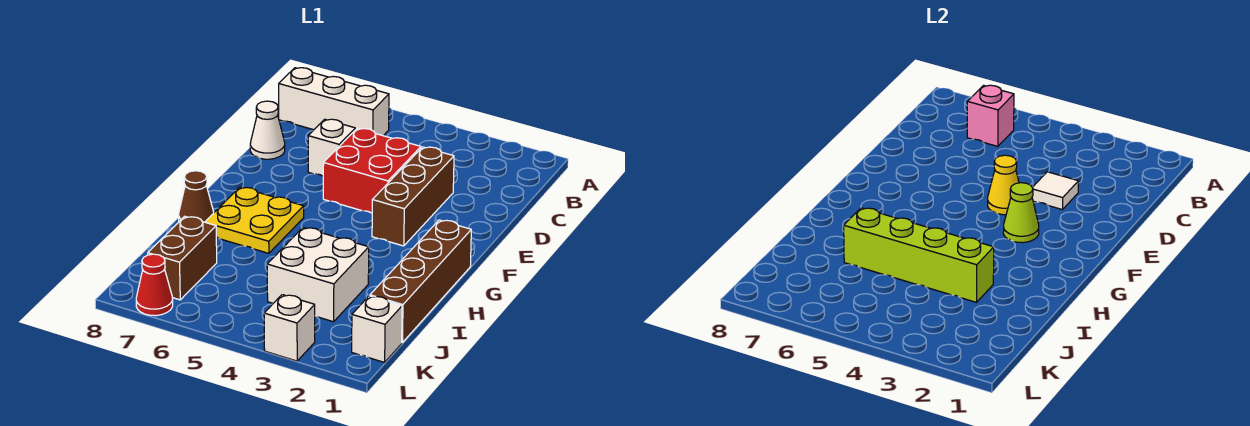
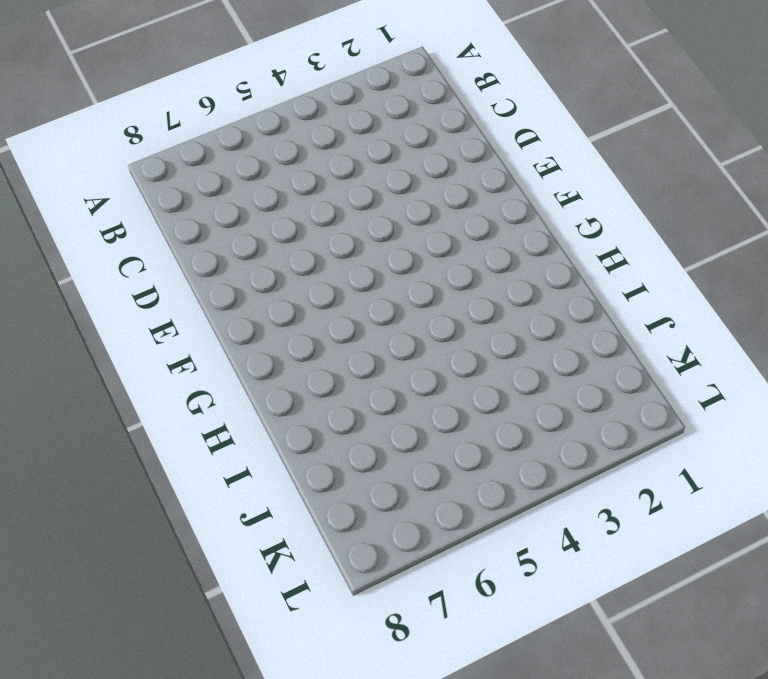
none -> white 1x3 brick [279,68,389,136]
none -> brown 1x3 brick [372,147,454,246]
none -> red 2x2 brick [323,129,421,213]

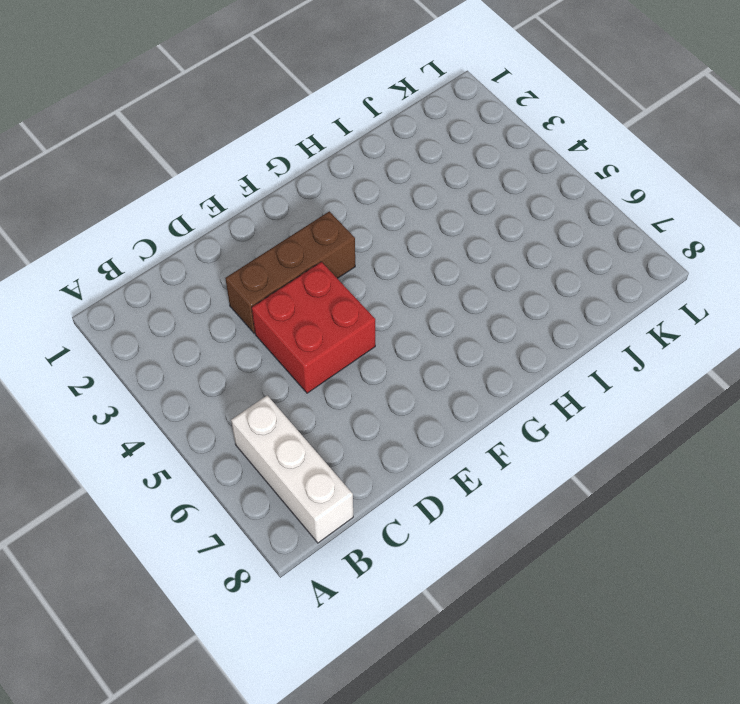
none -> white 1x1 brick [308,119,355,176]
none -> white 1x1 cone [250,101,285,159]
none -> brown 1x4 brick [370,220,471,342]

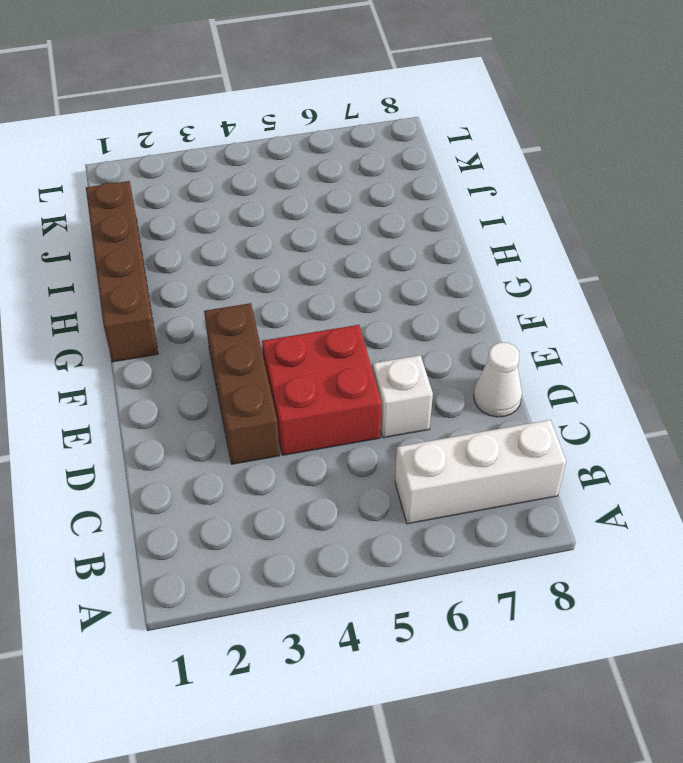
none -> yellow 2x2 plate [205,187,304,253]
none -> brown 1x1 cone [179,171,214,222]
none -> white 2x2 brick [267,228,369,322]

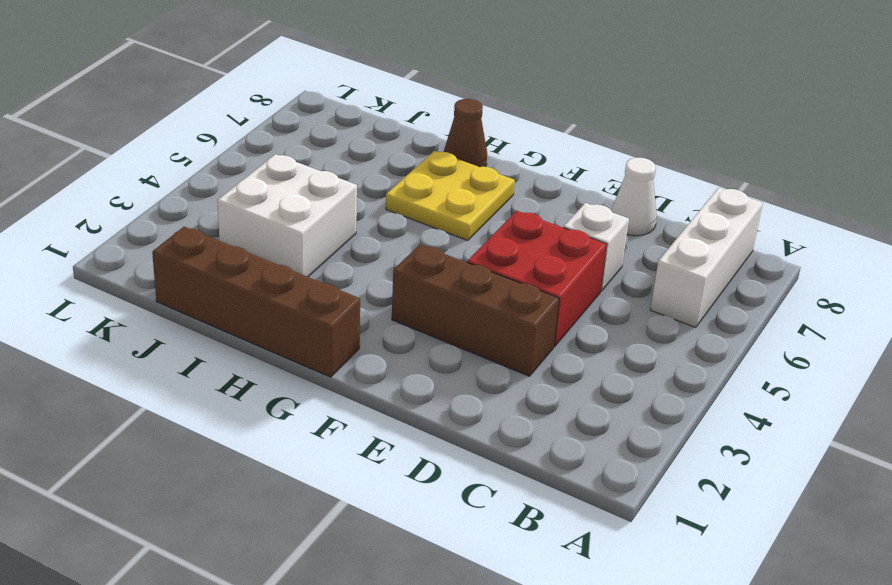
none -> brown 1x2 brick [148,216,217,300]
none -> white 1x1 brick [352,296,402,362]
none -> white 1x1 brick [264,295,315,361]

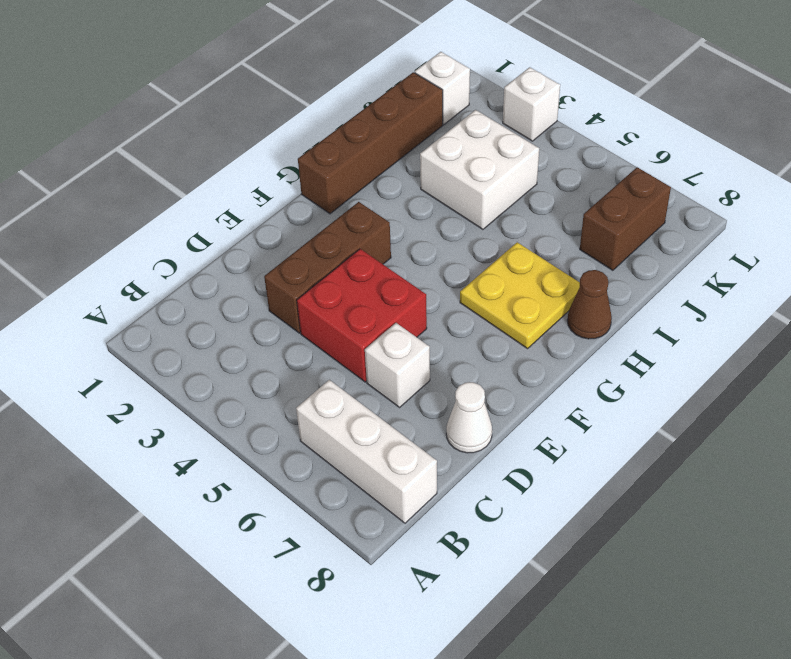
none -> red 1x1 cone [136,254,173,316]
none -> pink 1x1 brick [967,85,1014,146]
none -> white 1x1 tile [1032,172,1079,210]

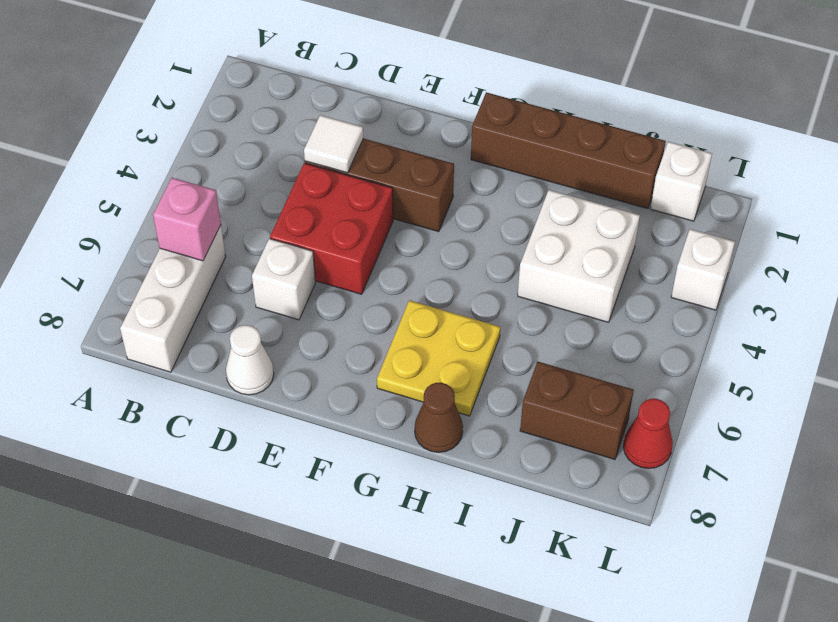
none -> yellow 1x1 cone [988,155,1019,215]
none -> lime 1x1 cone [1003,183,1039,243]
none -> lime 1x4 brick [844,208,994,302]

